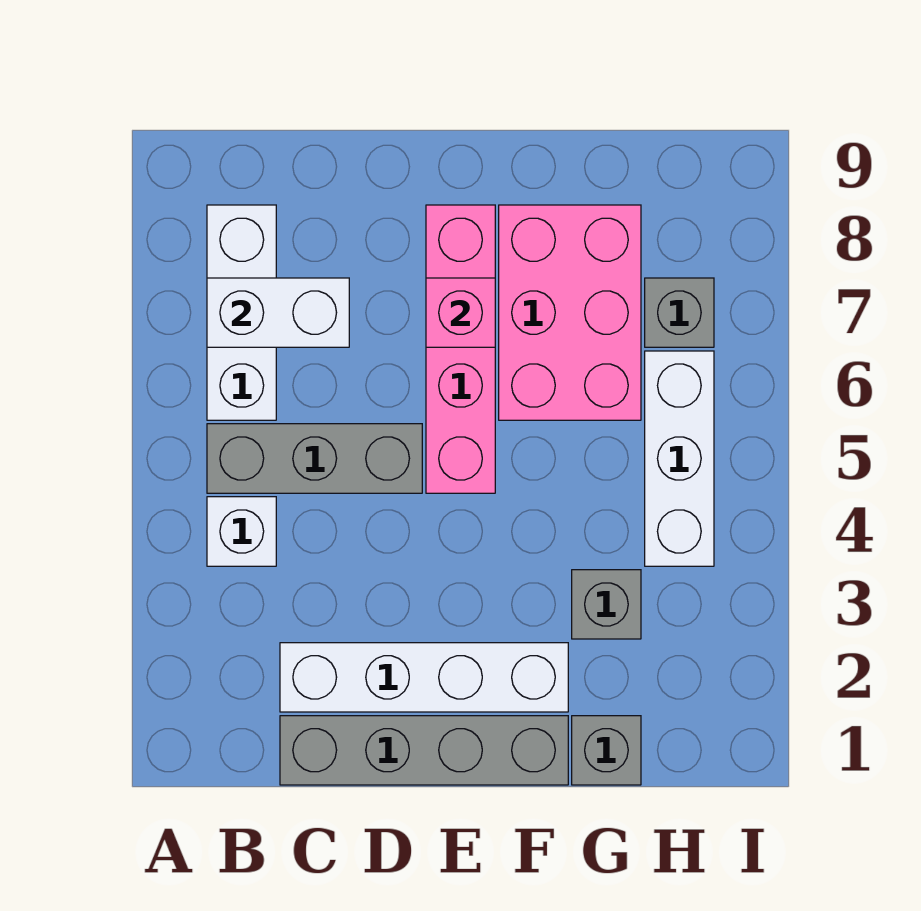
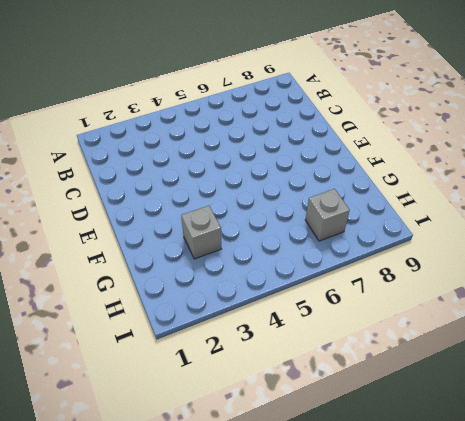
none -> white 1x1 brick [207,497,276,566]
none -> grey 1x3 brick [207,424,422,493]
none -> white 1x3 brick [207,205,276,420]

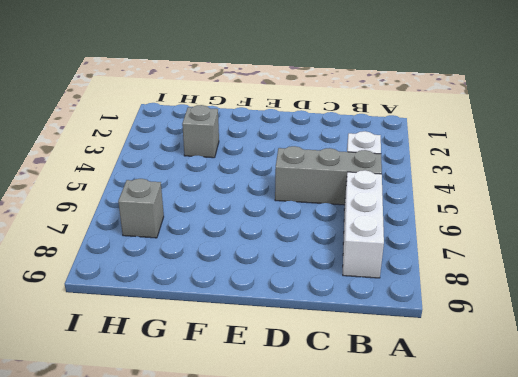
none -> grey 1x4 brick [280,716,568,785]
none -> white 1x4 brick [280,643,568,712]
none -> pink 1x4 brick [426,205,495,493]

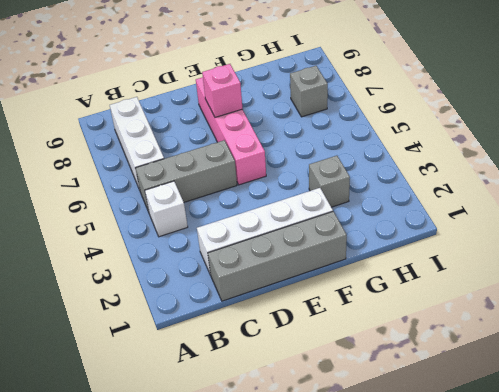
none -> pink 2x3 brick [499,205,641,420]
none -> grey 1x1 brick [572,716,641,785]
none -> white 1x3 brick [645,351,714,566]

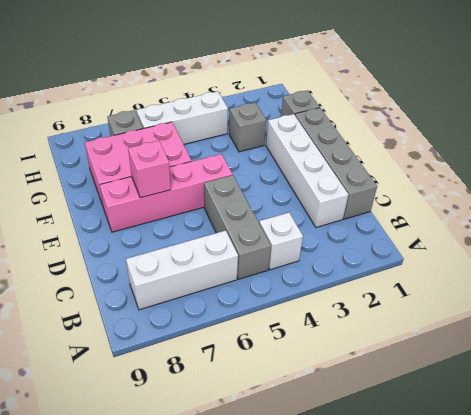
none -> white 1x2 brick [207,278,349,347]

